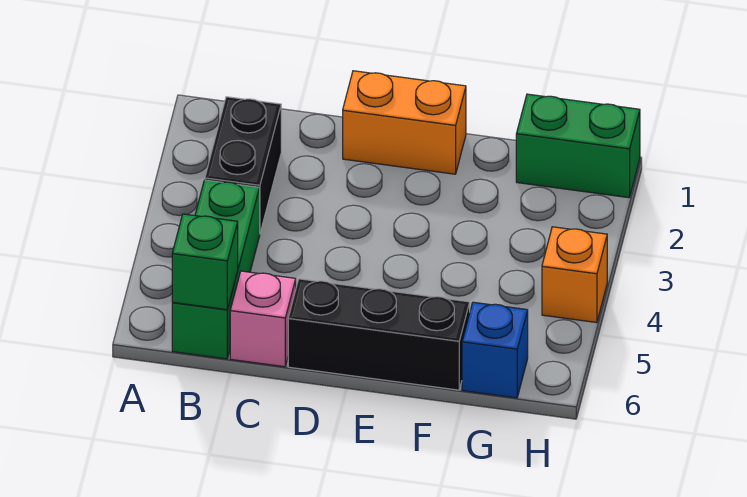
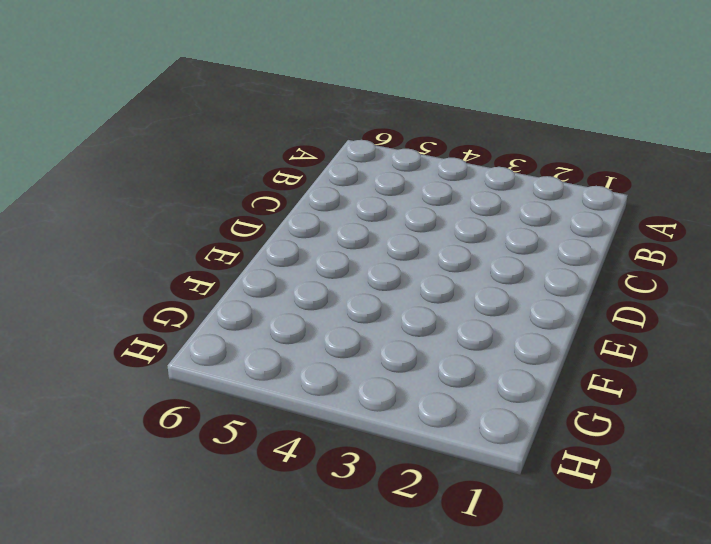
none -> black 1x2 brick [205,97,281,232]
none -> green 1x3 brick [172,180,260,359]

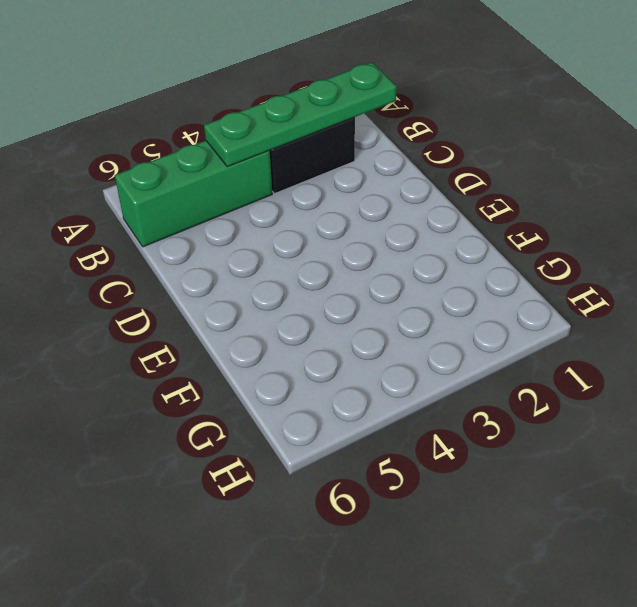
green 1x4 plate [204,62,396,167] -> none
none -> pink 1x1 brick [230,271,296,367]
none -> orange 1x2 brick [343,71,466,174]

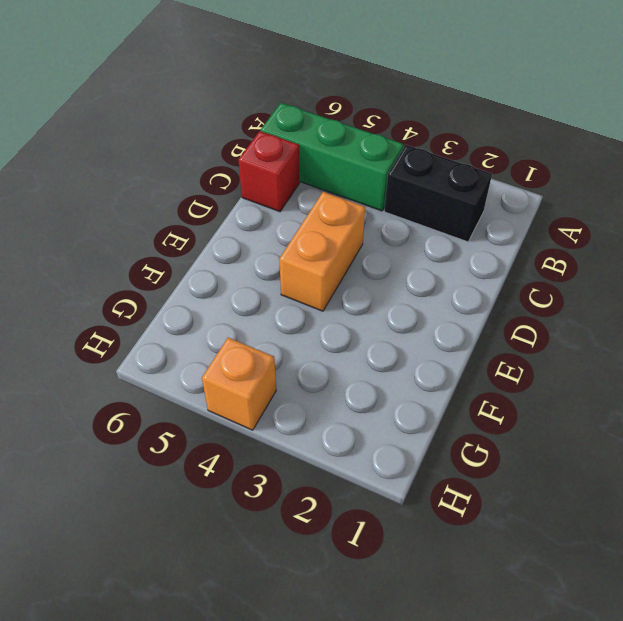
red 1x1 brick [238,131,300,212] -> pink 1x1 brick [230,271,296,367]
orange 1x2 brick [279,192,365,311] -> orange 1x2 brick moved to [343,71,466,174]
none -> black 1x3 brick [288,279,470,390]
none -> green 1x2 brick [516,94,640,198]

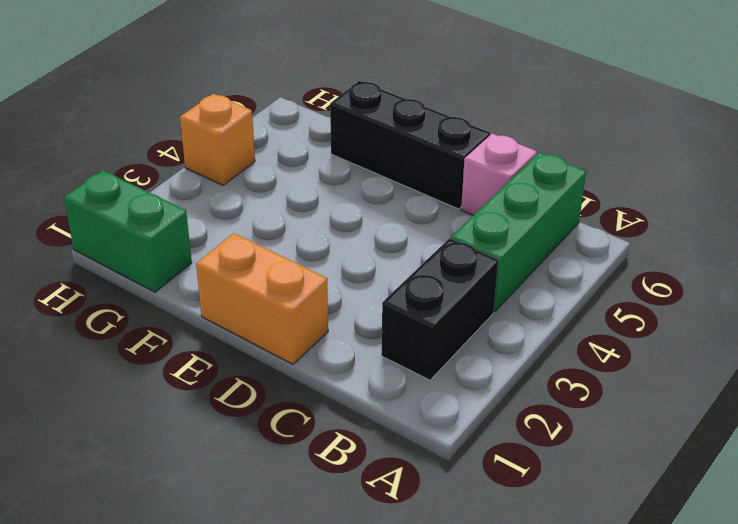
none -> blue 1x1 brick [462,302,528,398]
none -> green 1x1 brick [172,214,238,310]

